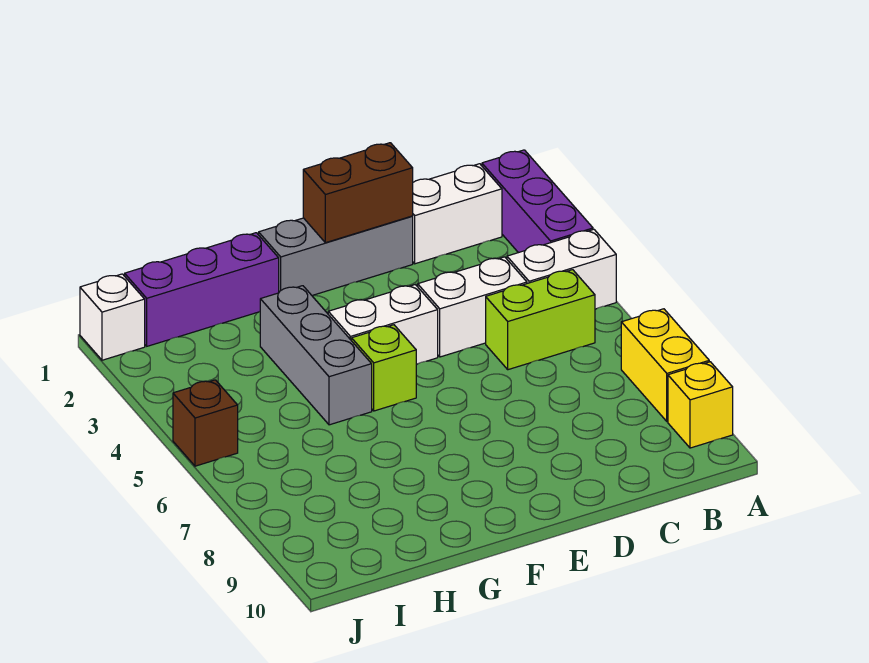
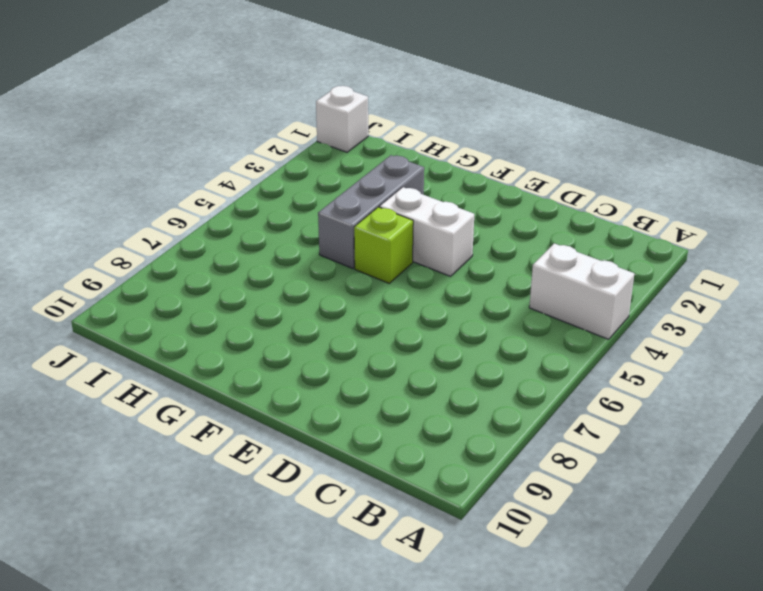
none -> purple 1x3 brick [482,150,593,253]
none -> yellow 1x2 brick [621,309,709,421]
none -> yellow 1x1 brick [668,362,733,448]

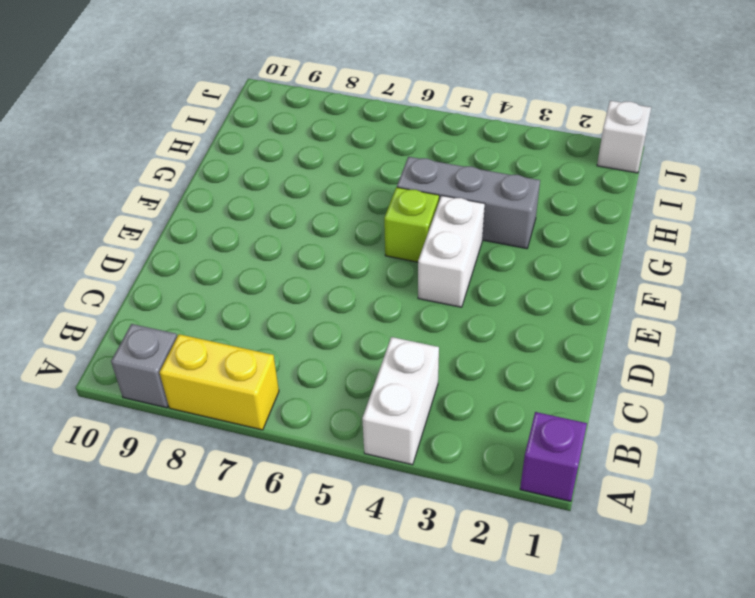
purple 1x1 brick [520,412,587,501] -> purple 1x3 brick [482,150,593,253]
grey 1x1 brick [111,324,177,408] -> yellow 1x1 brick [668,362,733,448]
none -> white 1x2 brick [412,164,502,264]
none -> lime 1x2 brick [486,270,595,370]
none -> white 1x2 brick [418,257,527,357]

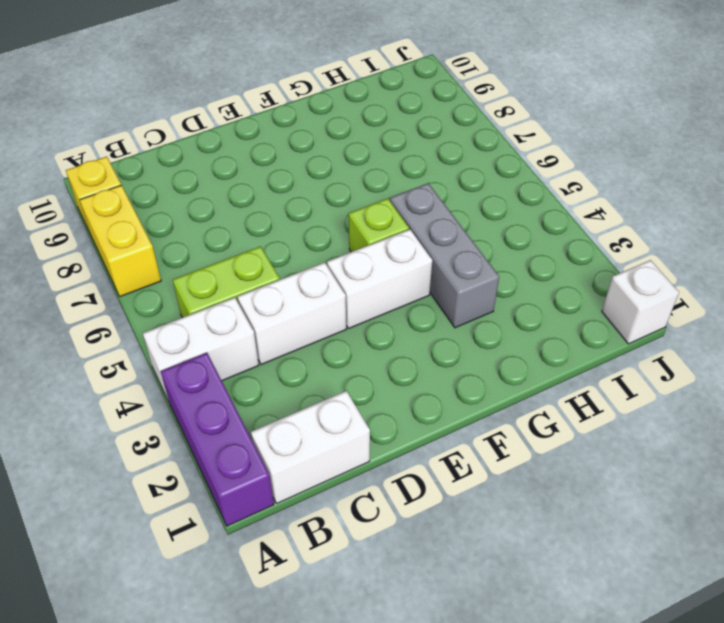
none -> grey 1x3 brick [259,216,413,296]
none -> purple 1x3 brick [125,233,279,346]
none -> brown 1x1 brick [173,380,238,466]

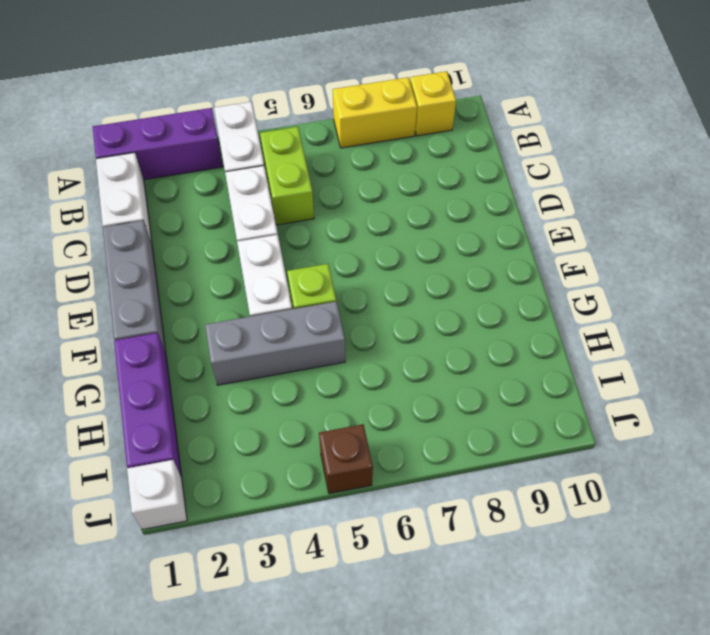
none -> brown 1x2 brick [303,143,413,243]

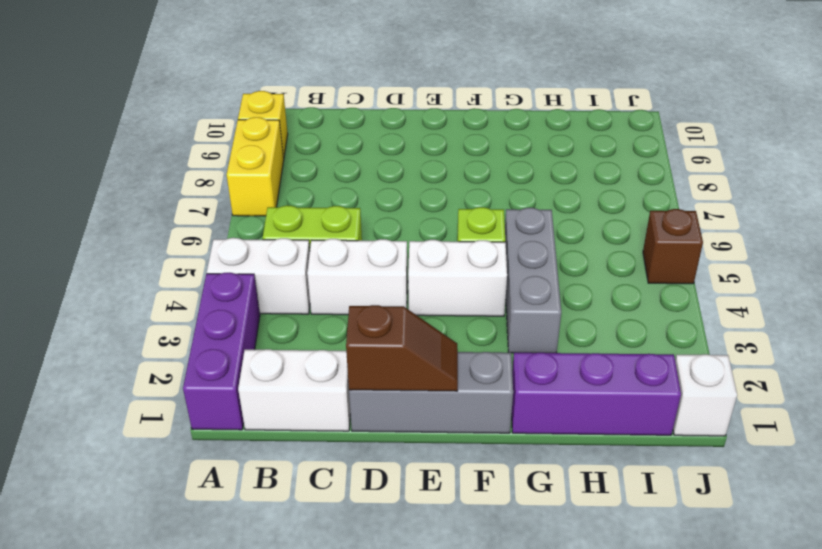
brown 1x2 slope [346,305,458,391] -> brown 1x2 brick [303,143,413,243]

